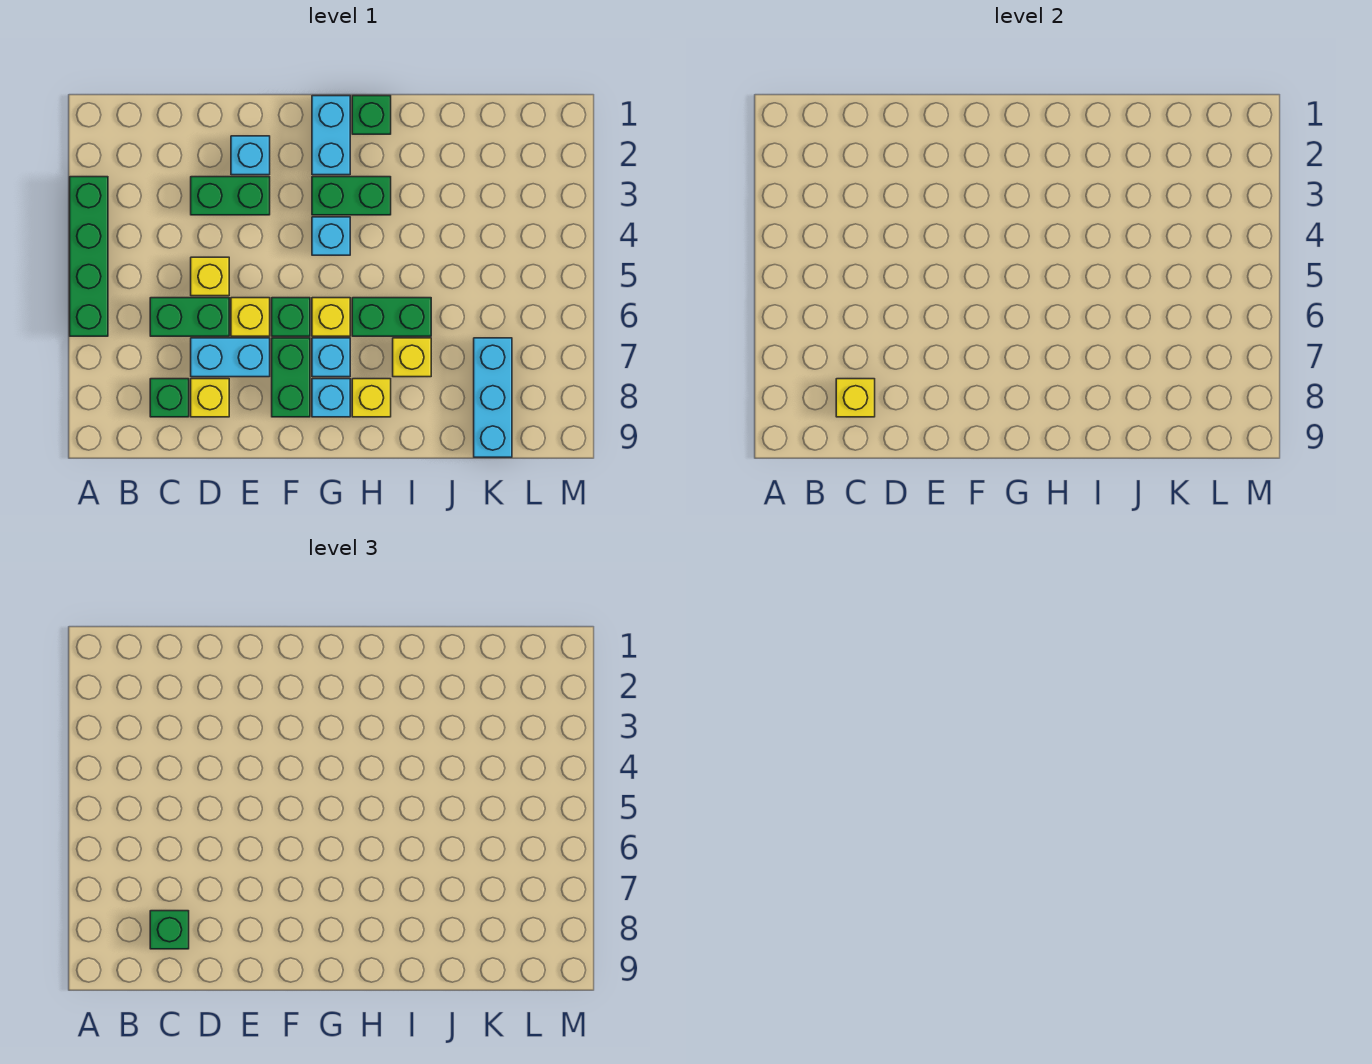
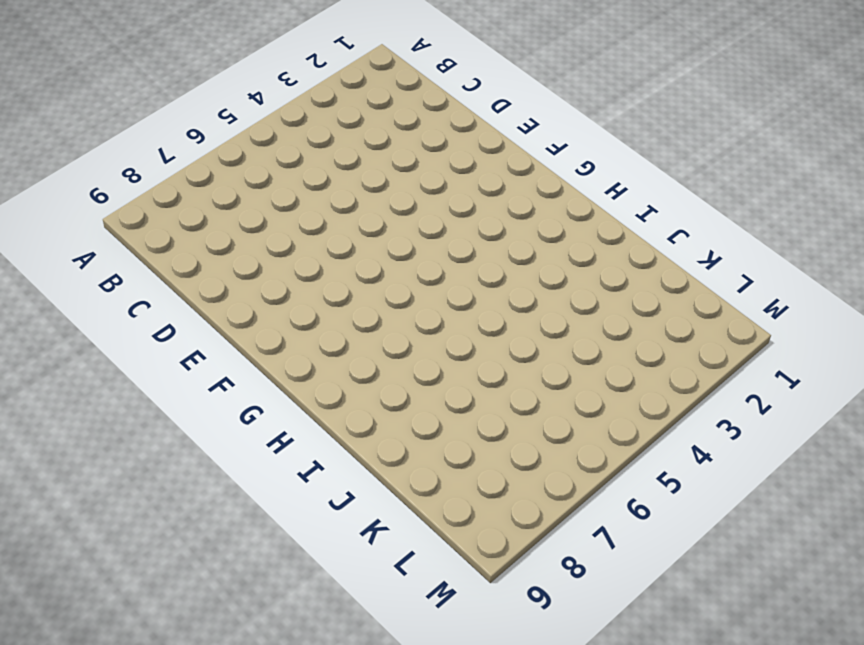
none -> green 1x4 brick [70,177,108,336]
none -> green 1x2 brick [150,298,229,336]
none -> green 1x1 brick [150,379,189,417]

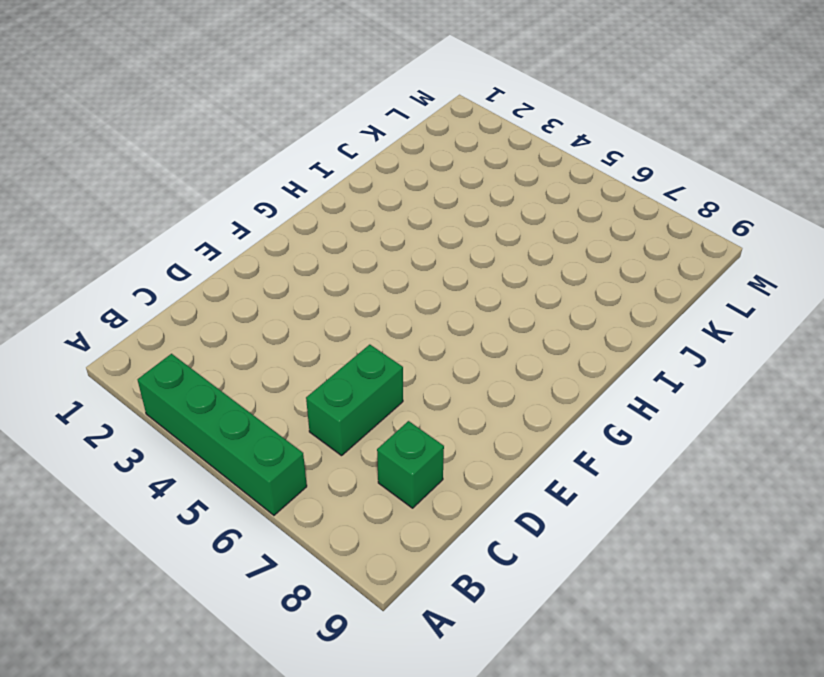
none -> green 1x2 brick [191,177,270,215]
none -> yellow 1x1 brick [191,257,229,296]
none -> cyan 1x2 brick [191,338,270,377]

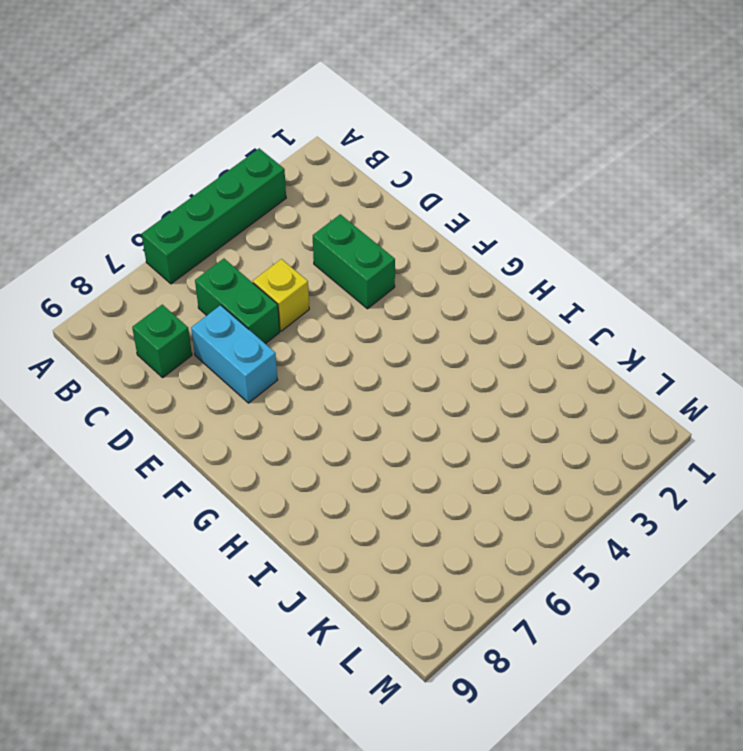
none -> yellow 1x1 brick [191,379,229,417]
none -> cyan 1x1 brick [231,136,270,175]
none -> yellow 1x1 brick [231,298,270,336]

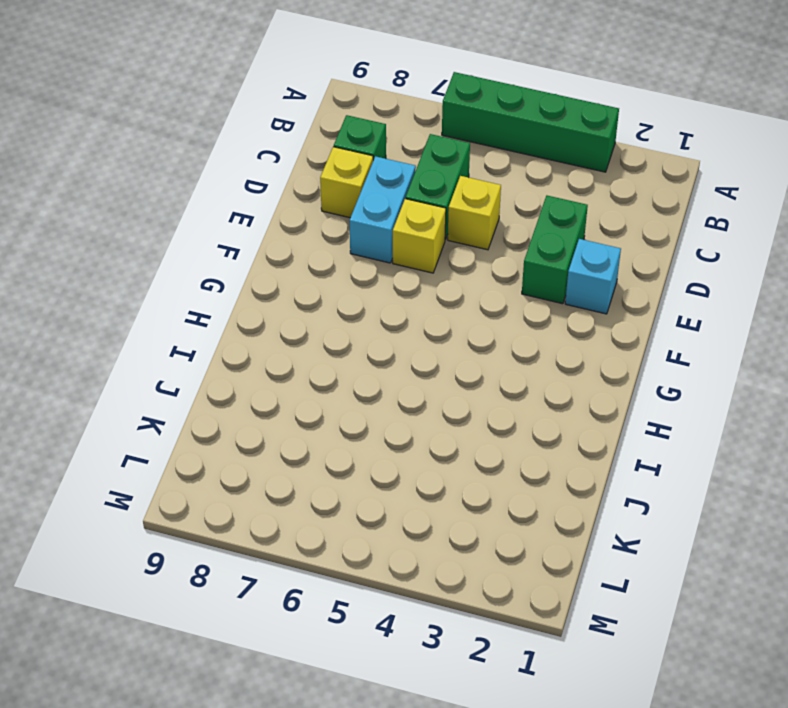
none -> green 1x1 brick [272,298,310,336]
none -> green 1x2 brick [272,338,310,417]
none -> cyan 1x2 brick [312,96,350,175]

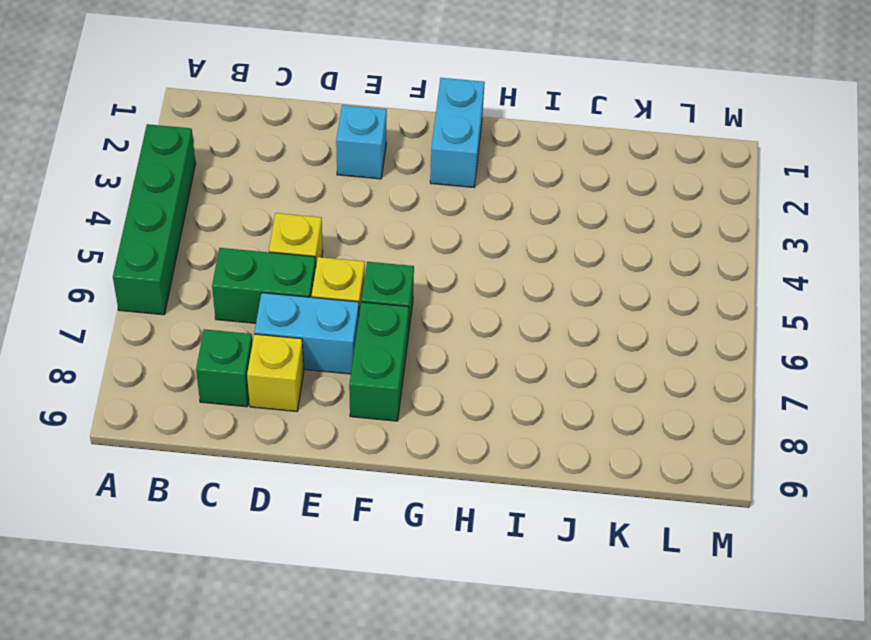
none -> green 1x2 brick [191,177,270,215]
none -> green 1x2 brick [312,177,391,215]
none -> cyan 1x1 brick [312,217,350,255]

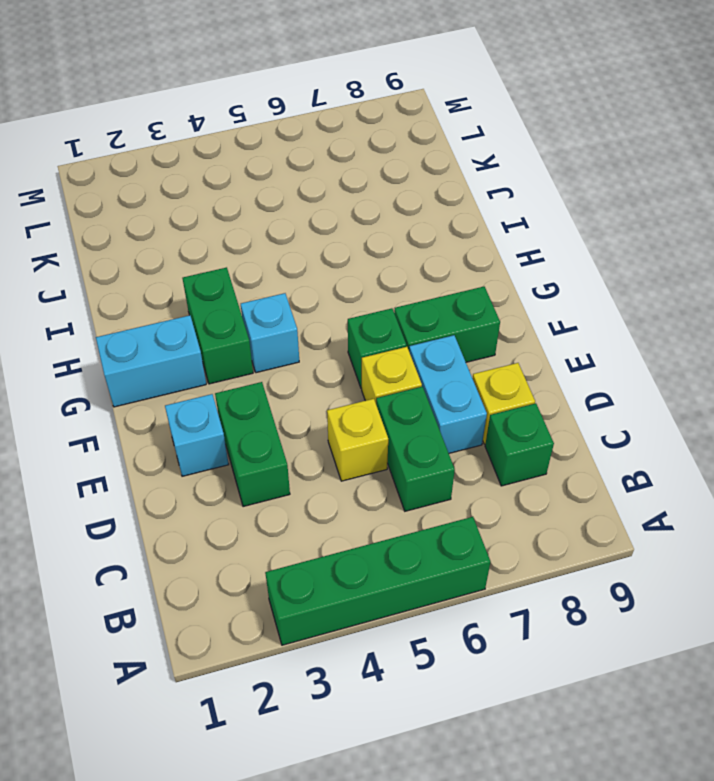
none -> yellow 1x1 brick [312,298,350,336]
none -> cyan 1x1 brick [312,338,350,377]
none -> cyan 1x1 brick [312,379,350,417]

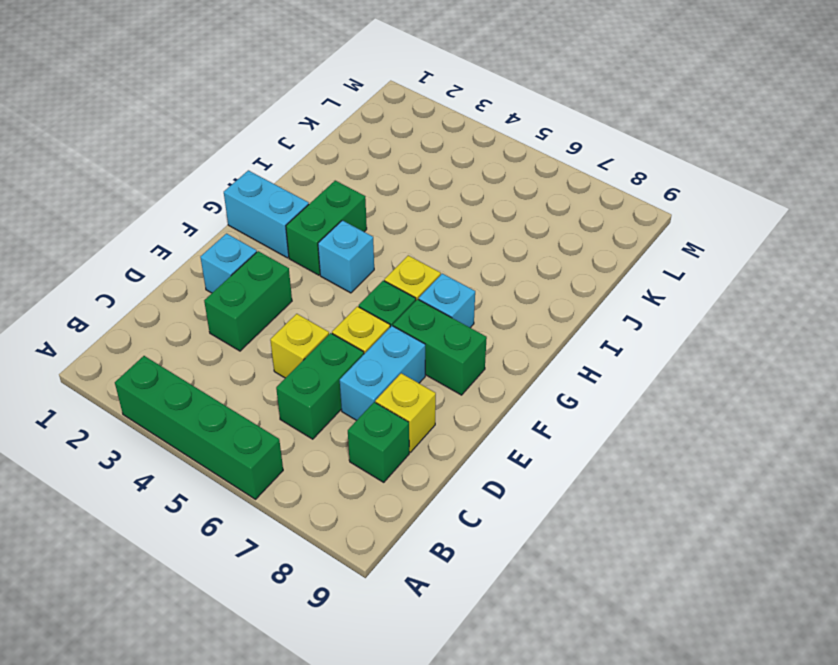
none -> cyan 1x1 brick [312,379,350,417]
none -> green 1x1 brick [352,96,391,134]
none -> green 1x2 brick [352,298,431,336]

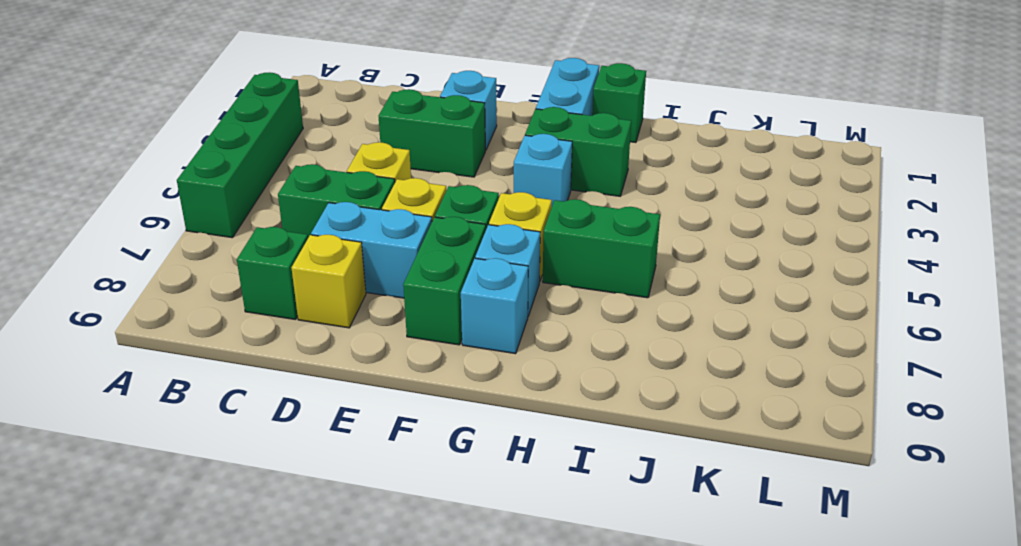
none -> yellow 1x1 brick [352,379,391,417]
none -> yellow 1x1 brick [393,338,431,377]
none -> cyan 1x3 brick [474,338,512,457]

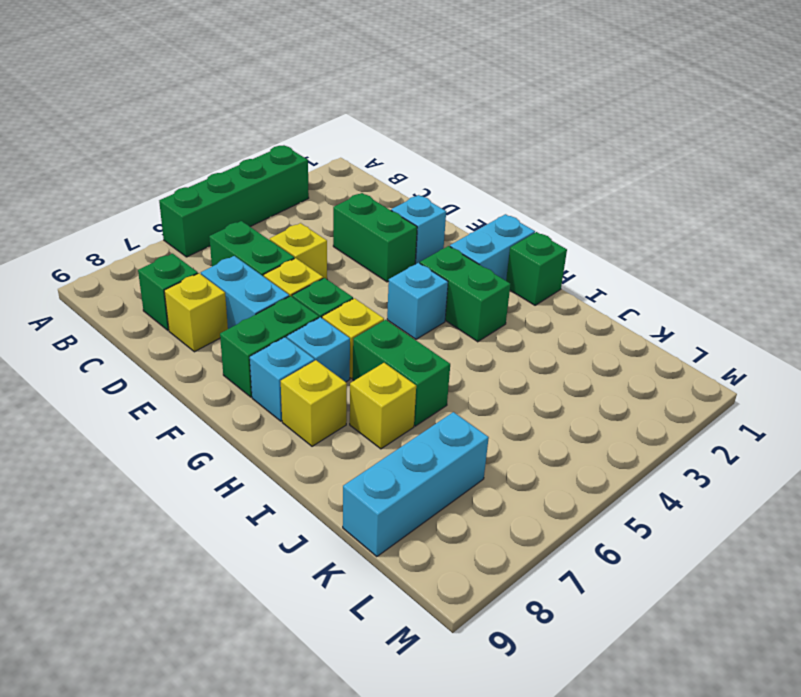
none -> yellow 1x1 brick [836,379,875,417]
none -> green 1x1 brick [150,911,189,949]

